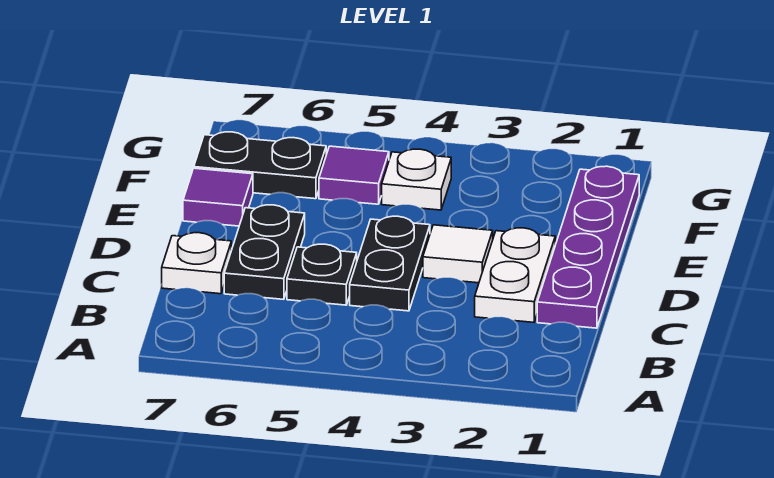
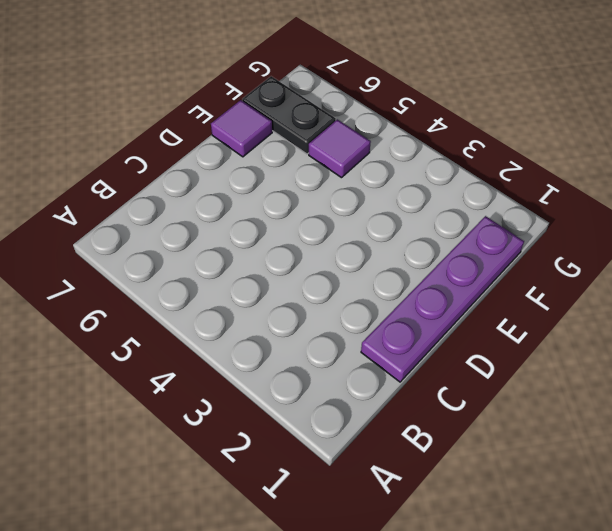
none -> white 1x2 plate [475,228,555,322]
none -> black 1x2 plate [350,216,430,311]

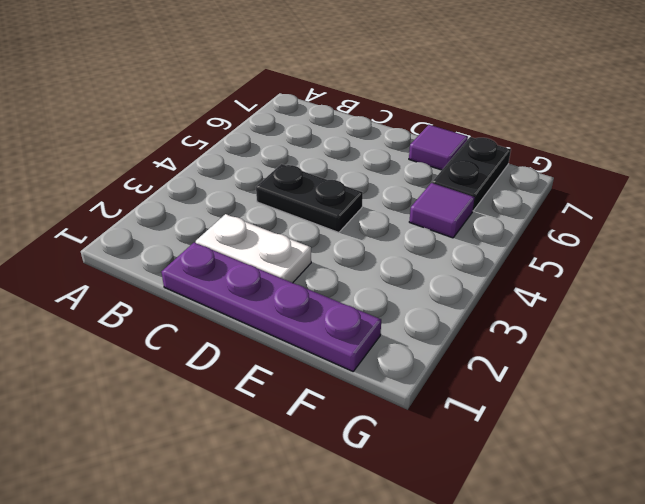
none -> black 1x1 plate [287,244,357,305]
none -> black 1x2 plate [224,205,305,299]

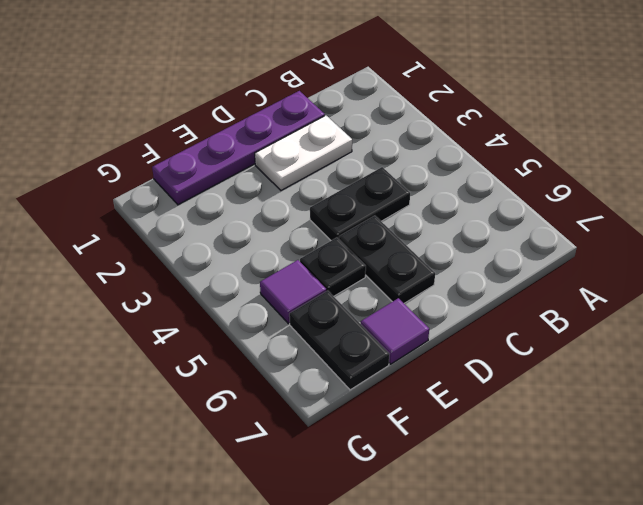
black 1x2 plate [339,216,435,303] -> black 1x2 plate turned to [224,205,305,299]
black 1x1 plate [300,238,366,296] -> black 1x1 plate moved to [287,244,357,305]
none -> white 1x1 plate [162,233,231,294]
none -> white 1x1 tile [423,225,493,283]

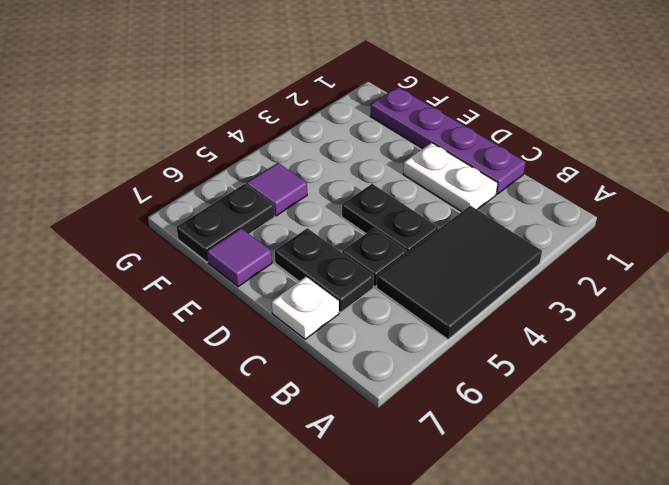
black 2x3 tile [377,206,542,339] -> none
none -> white 1x1 tile [423,225,493,283]
none -> white 1x1 plate [382,149,451,210]

